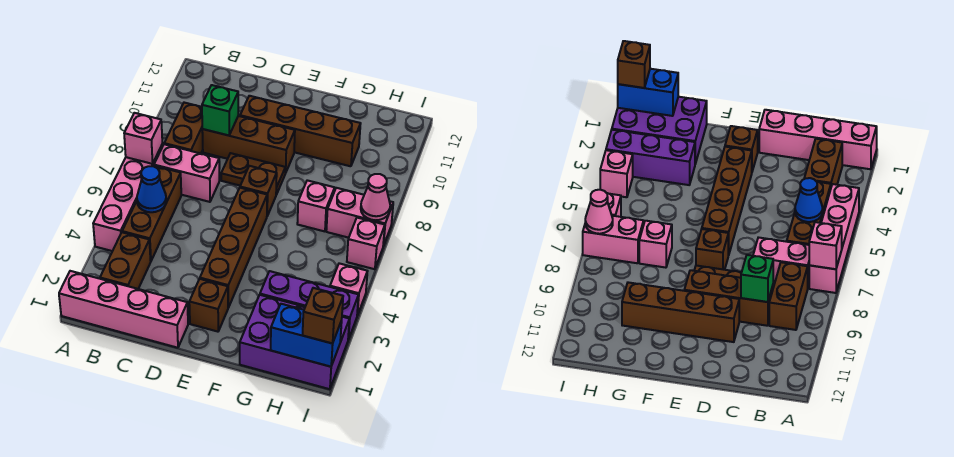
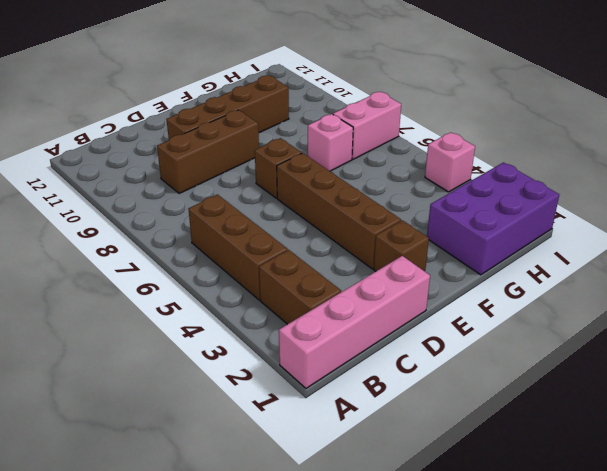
none -> pink 1x4 brick [93,145,163,251]
none -> pink 1x2 brick [154,144,219,202]
none -> brown 1x2 brick [164,103,203,153]

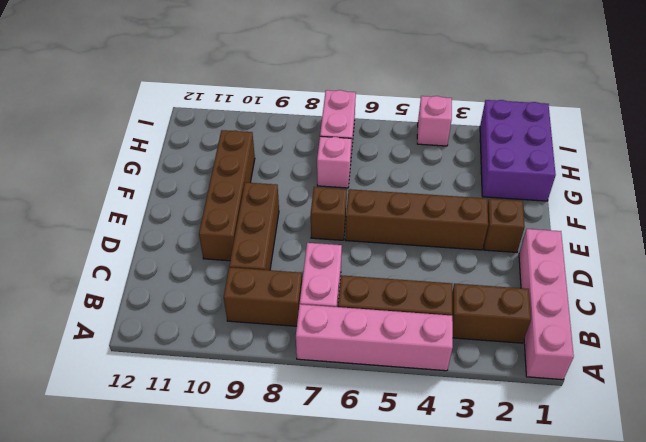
none -> brown 1x2 plate [221,153,285,195]
none -> purple 1x3 brick [260,271,359,340]
none -> pink 1x1 brick [347,218,385,269]

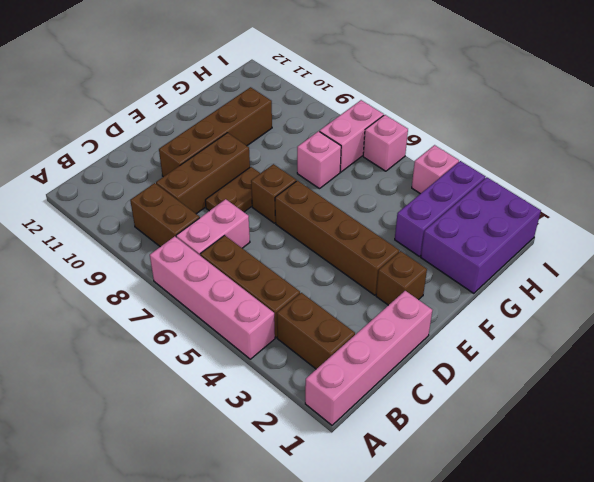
none -> pink 1x1 brick [124,113,162,164]
none -> blue 1x1 cone [137,166,166,212]
none -> green 1x1 brick [202,85,238,135]

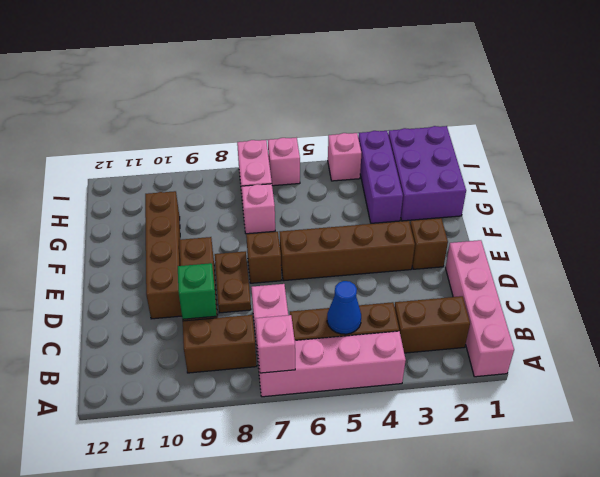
none -> blue 1x2 brick [271,304,342,367]
none -> pink 1x1 cone [361,174,390,220]
none -> brown 1x1 brick [303,288,343,343]

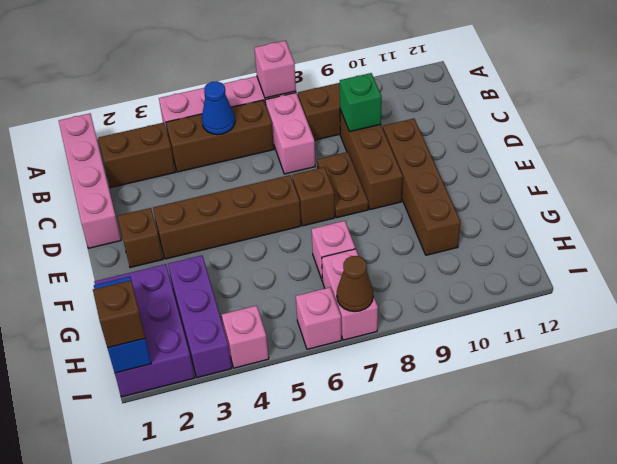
brown 1x1 cone [337,256,373,312] -> pink 1x1 cone [361,174,390,220]

